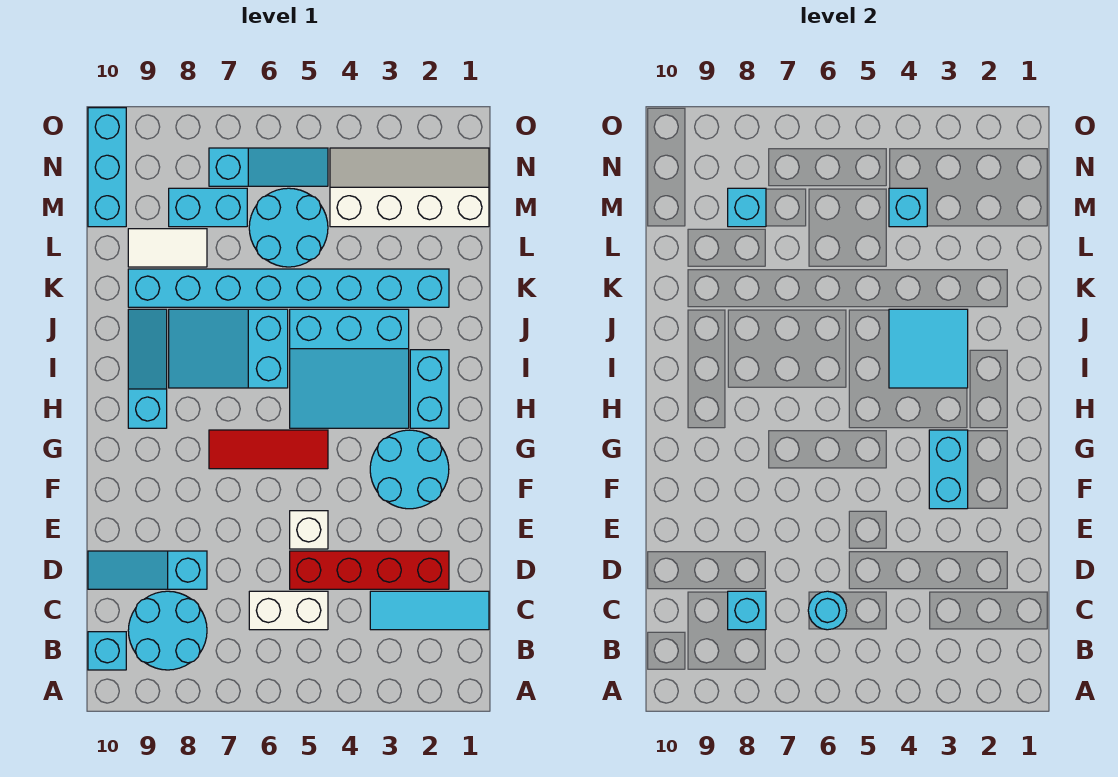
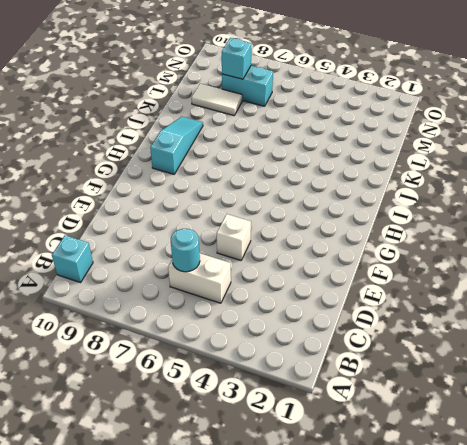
none -> cyan 2x2 round brick [128,591,207,670]
none -> cyan 1x3 tile [370,591,489,630]
none -> red 1x4 brick [290,551,449,589]

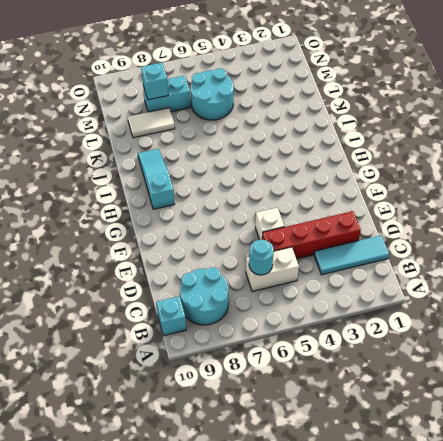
none -> cyan 1x3 slope [88,551,207,589]
none -> cyan 2x2 round brick [370,430,449,509]
none -> red 1x3 tile [209,430,328,469]

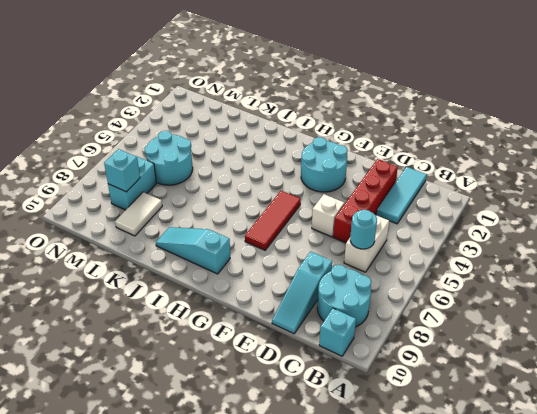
none -> cyan 1x2 brick [410,350,449,428]
none -> cyan 3x3 slope [290,309,409,428]
none -> cyan 2x3 slope [169,309,288,388]

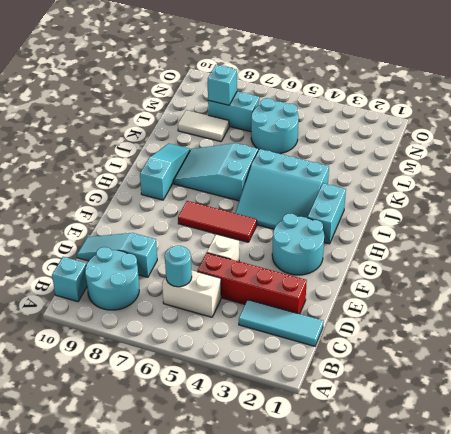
none -> cyan 1x8 brick [128,269,449,307]
none -> white 2x4 slope [330,148,489,227]
none -> cyan 1x3 brick [88,108,126,227]

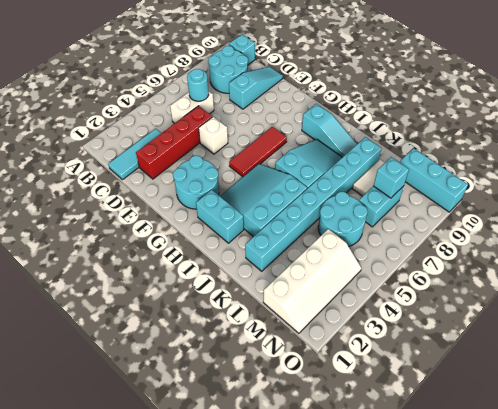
none -> cyan 1x3 slope [209,148,328,186]
none -> cyan 1x1 brick [728,591,766,630]
none -> cyan 1x2 brick [929,430,968,509]

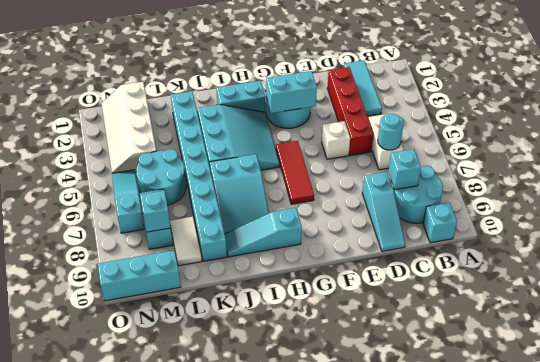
none -> cyan 2x2 tile [889,309,968,388]
none -> cyan 1x1 brick [889,188,927,227]

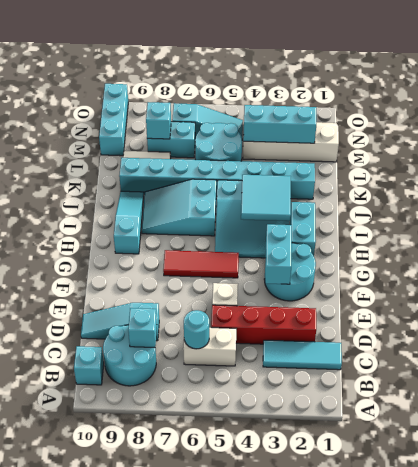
cyan 1x3 brick [243,105,316,143] -> cyan 1x1 brick [889,188,927,227]

